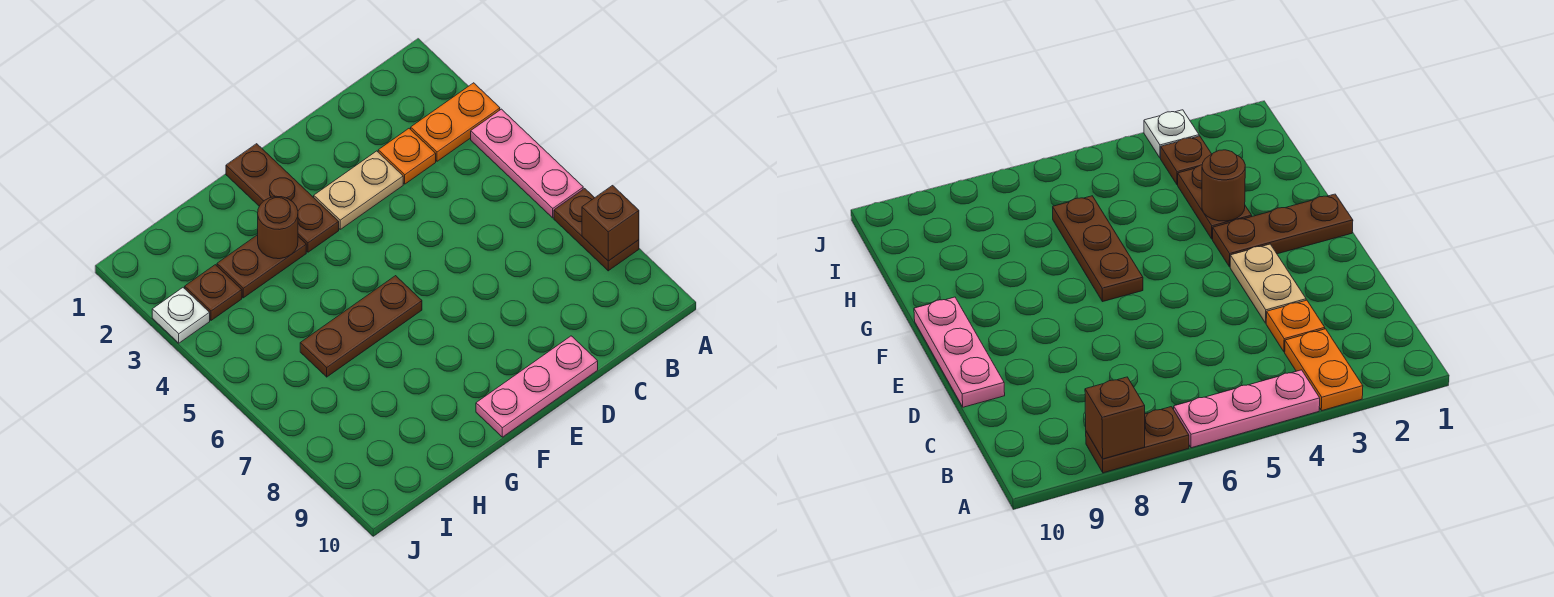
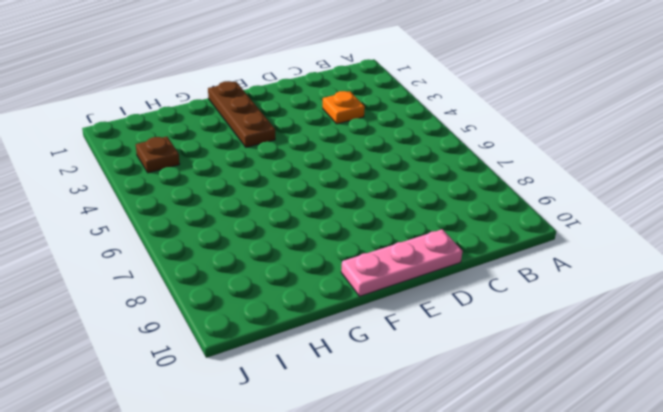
none -> orange 1x2 plate [411,83,500,161]
none -> pink 1x3 plate [471,109,583,218]
none -> brown 1x2 plate [554,189,639,271]

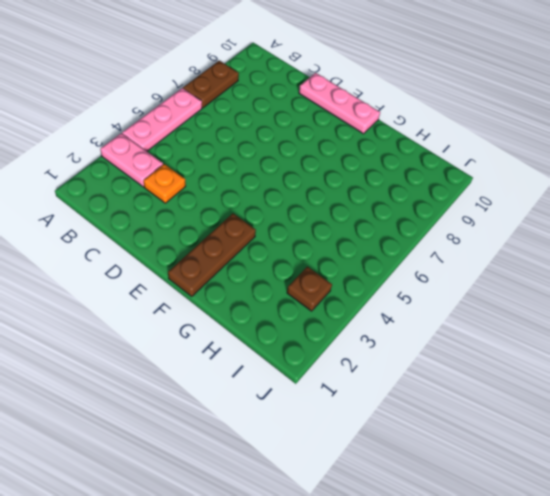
pink 1x2 plate [100,133,163,187] -> orange 1x2 plate [411,83,500,161]
none -> tan 1x2 plate [314,151,403,229]
none -> brown 1x3 plate [300,276,422,377]
none -> brown 1x2 plate [217,235,306,298]

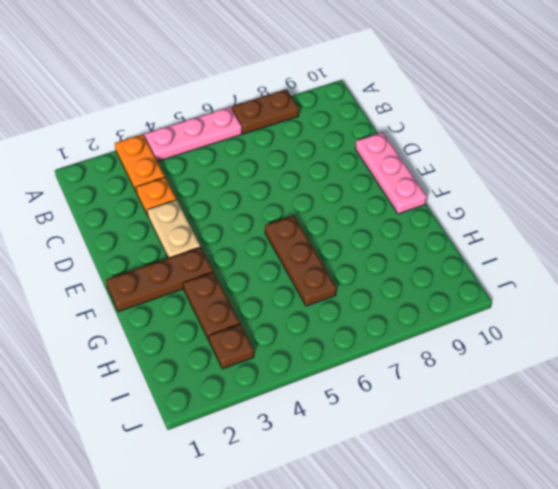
none -> white 1x1 plate [152,288,210,343]
none -> brown 1x1 brick [582,186,639,261]
none -> brown 1x1 round brick [258,196,298,259]

